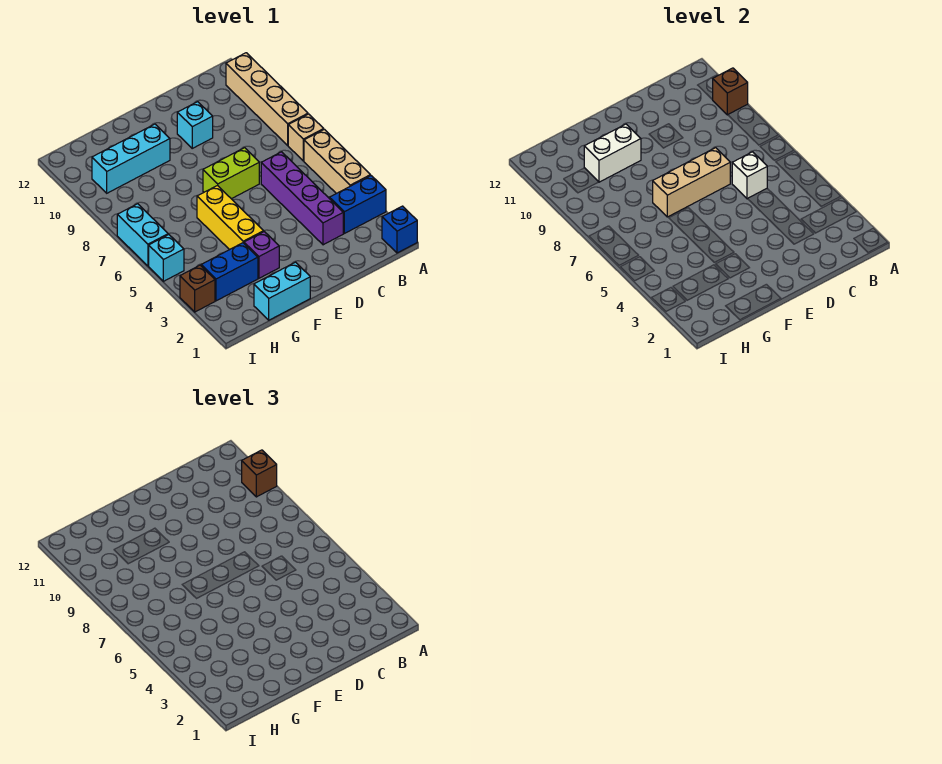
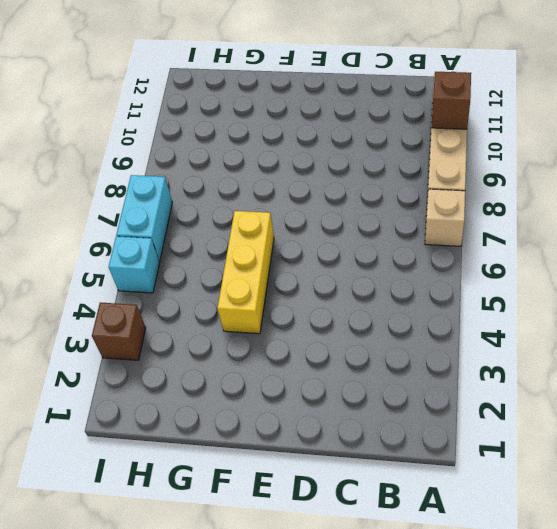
none -> blue 1x1 brick [382,206,417,253]
none -> blue 1x2 brick [330,176,386,233]
none -> tan 1x3 brick [304,129,370,194]

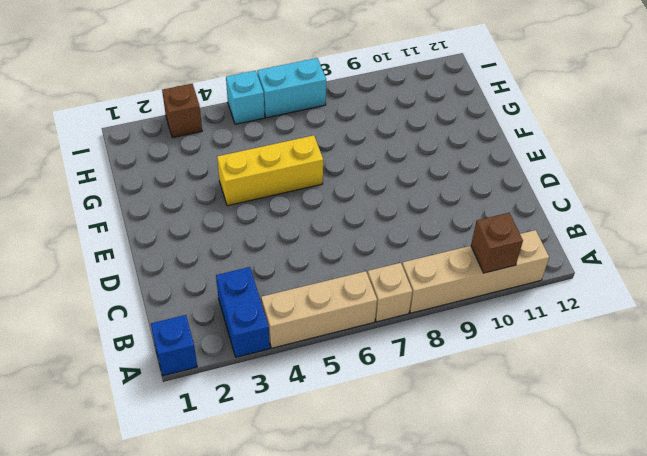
none -> purple 1x4 brick [261,152,343,245]
none -> lime 1x2 brick [203,148,259,199]
none -> cyan 1x1 brick [177,102,213,148]

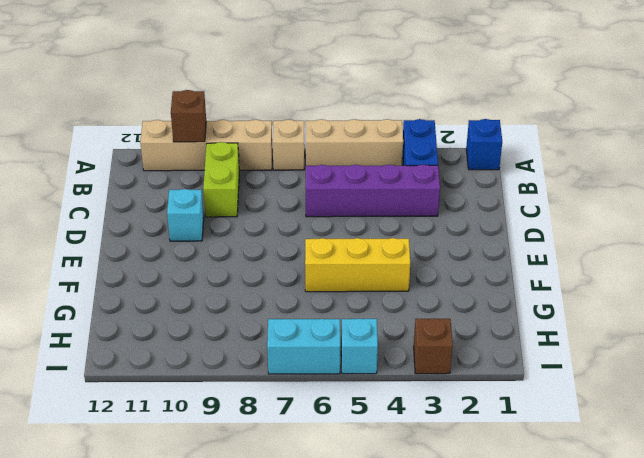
lime 1x2 brick [203,142,239,217] -> lime 1x2 brick moved to [203,148,259,199]
none -> cyan 1x2 brick [254,262,310,320]
none -> purple 1x1 brick [244,232,279,278]
none -> cyan 1x3 brick [92,124,170,193]

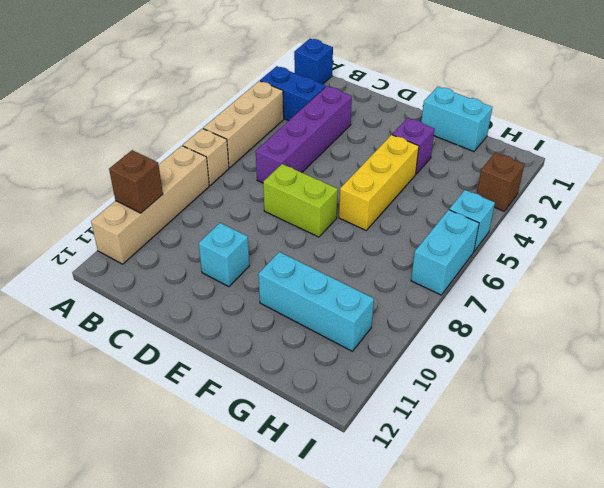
none -> blue 1x2 brick [201,243,258,301]
none -> white 1x1 brick [732,152,767,199]
none -> tan 1x3 brick [653,148,730,217]

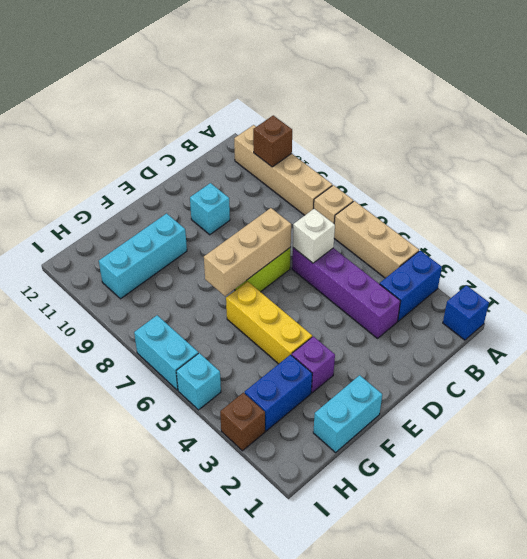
none -> white 1x2 brick [584,124,641,182]
none -> brown 1x1 brick [242,450,277,497]

